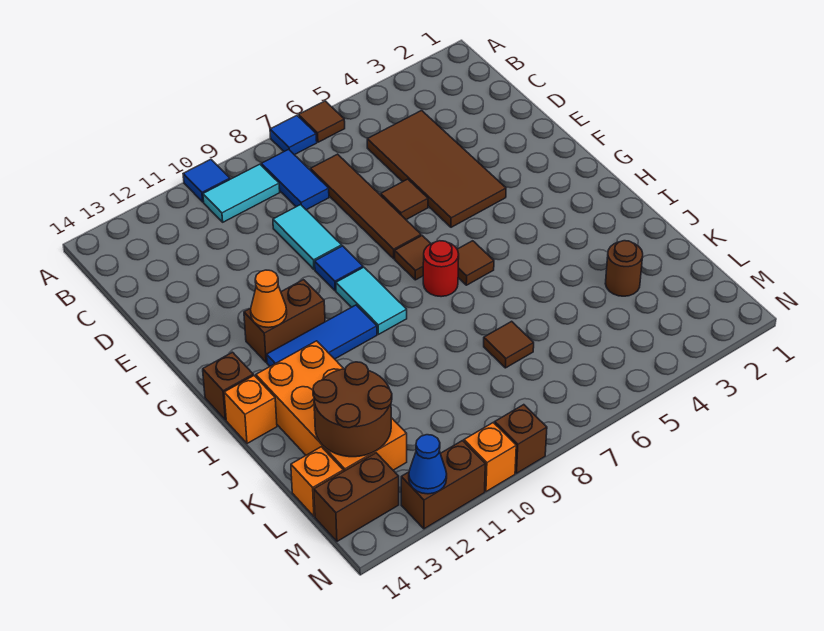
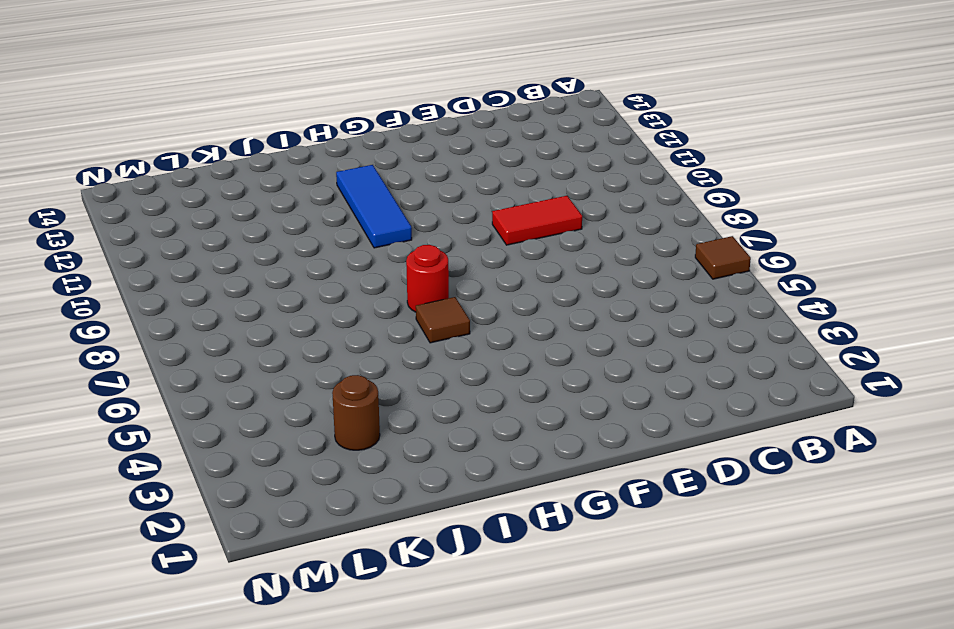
red 1x2 tile [492,196,582,245] -> cyan 1x2 tile [273,205,342,269]
none -> blue 1x1 tile [270,115,317,155]
none -> blue 1x1 tile [183,159,230,202]
none -> blue 1x2 tile [261,149,329,210]

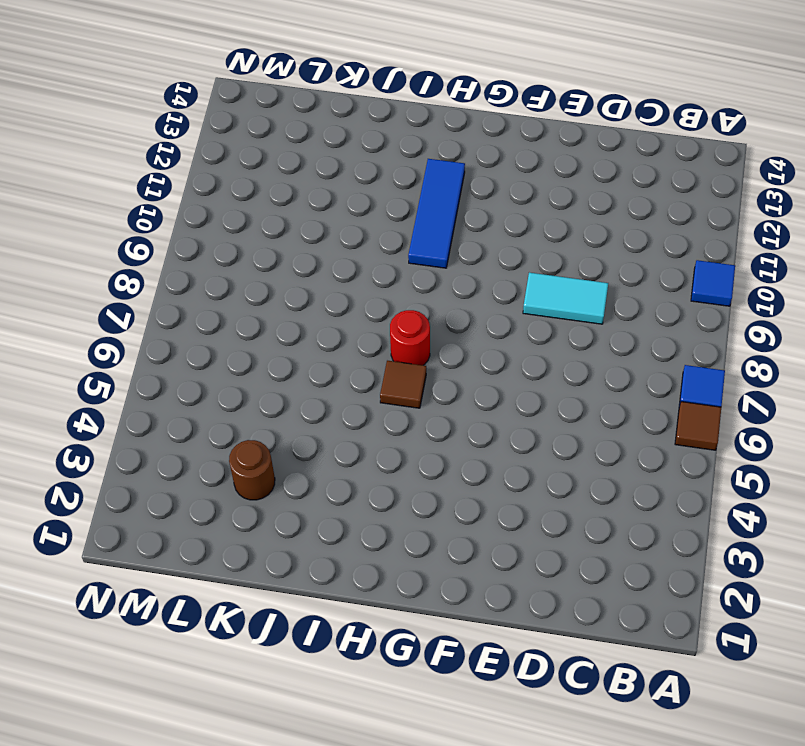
none -> blue 1x2 tile [261,149,329,210]
none -> cyan 1x2 tile [203,164,280,222]
none -> brown 2x4 tile [367,111,506,227]

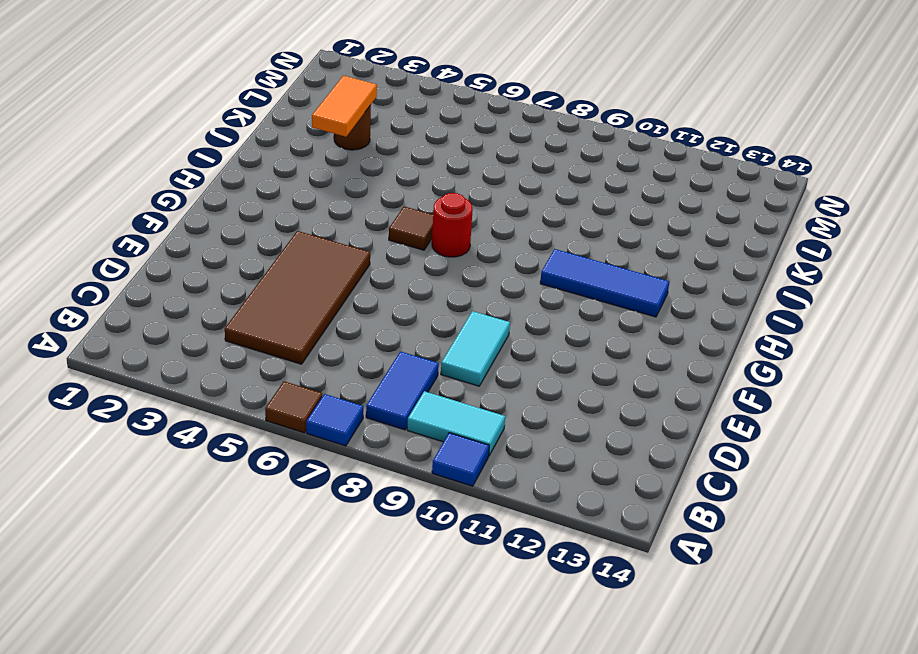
orange 1x2 tile [312,76,377,137] -> none
none -> brown 1x4 tile [310,154,421,259]
none -> brown 1x1 tile [381,179,428,220]
none -> blue 1x1 tile [315,246,363,291]

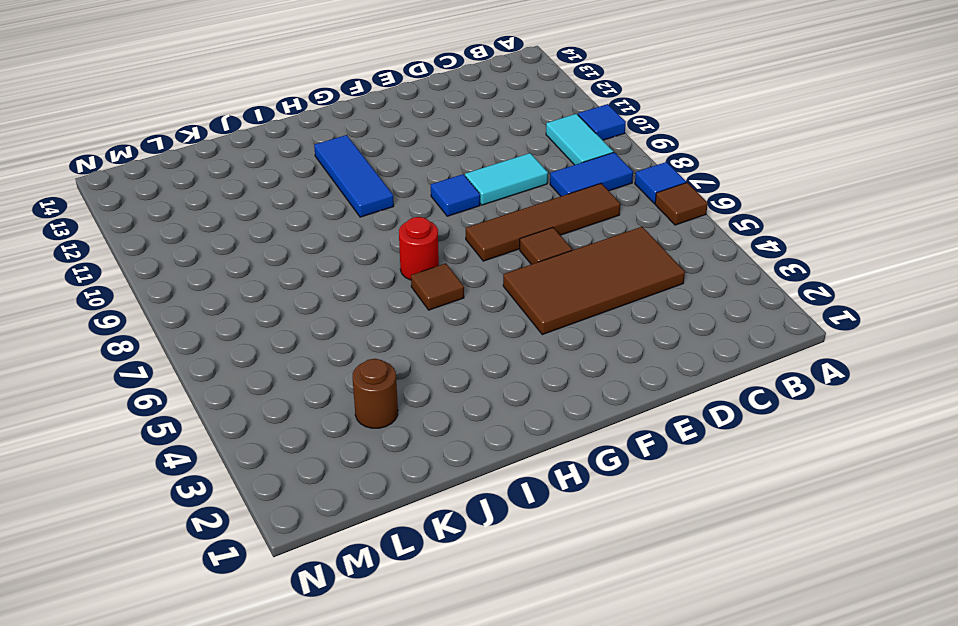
none -> brown 1x1 tile [395,236,431,280]
none -> cyan 1x2 tile [336,267,407,334]
none -> brown 1x2 brick [244,280,325,362]

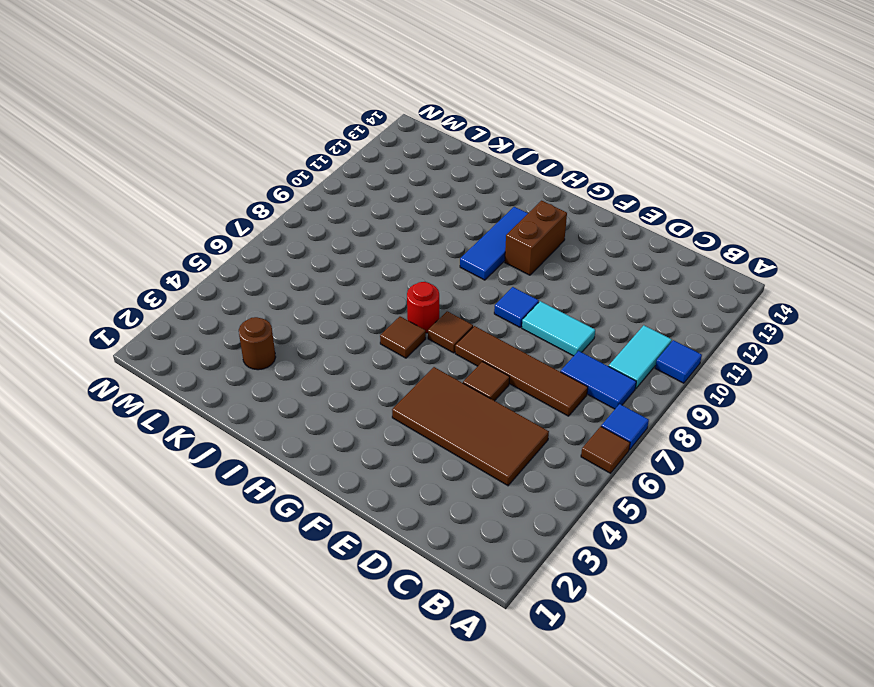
none -> cyan 1x2 tile [336,267,407,334]
none -> brown 1x1 brick [203,352,253,420]
none -> orange 2x4 brick [256,341,407,472]

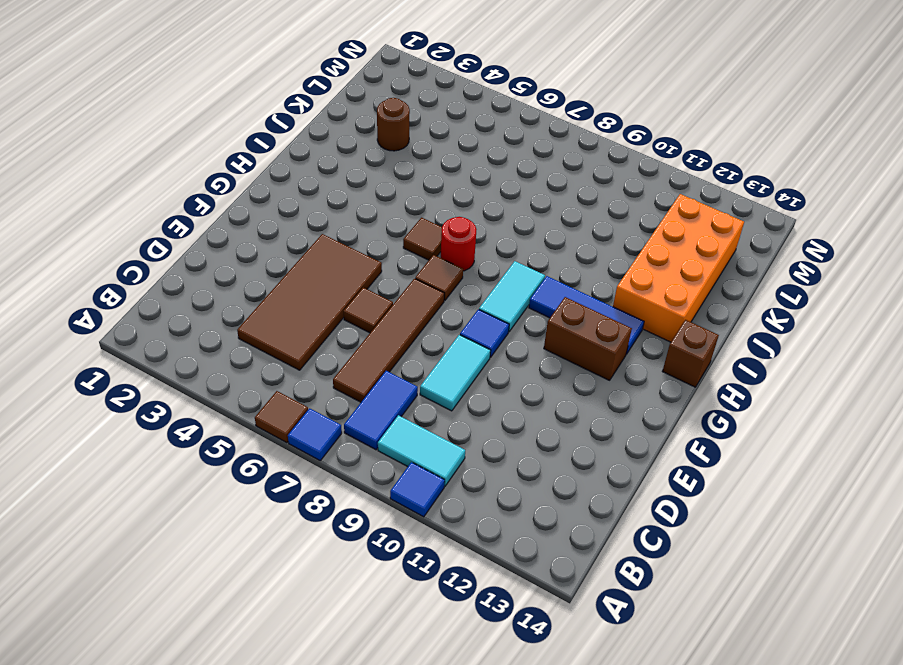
none -> orange 1x1 brick [224,375,277,443]
none -> brown 1x1 tile [484,321,534,368]
none -> orange 1x1 brick [291,447,343,516]

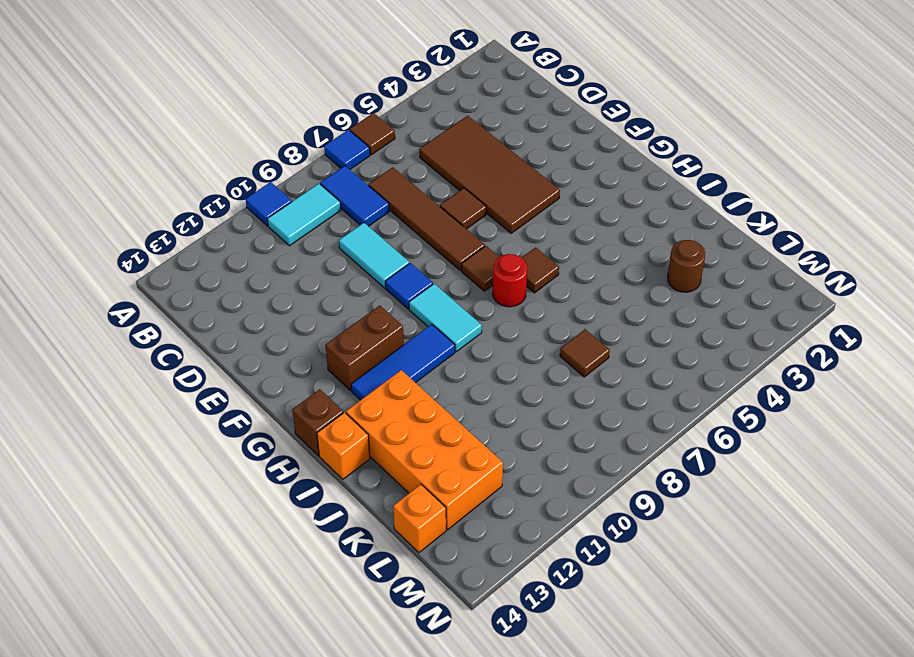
none -> brown 1x2 brick [314,453,399,541]
none -> brown 1x1 brick [495,405,547,473]
none -> orange 1x1 brick [464,423,516,492]

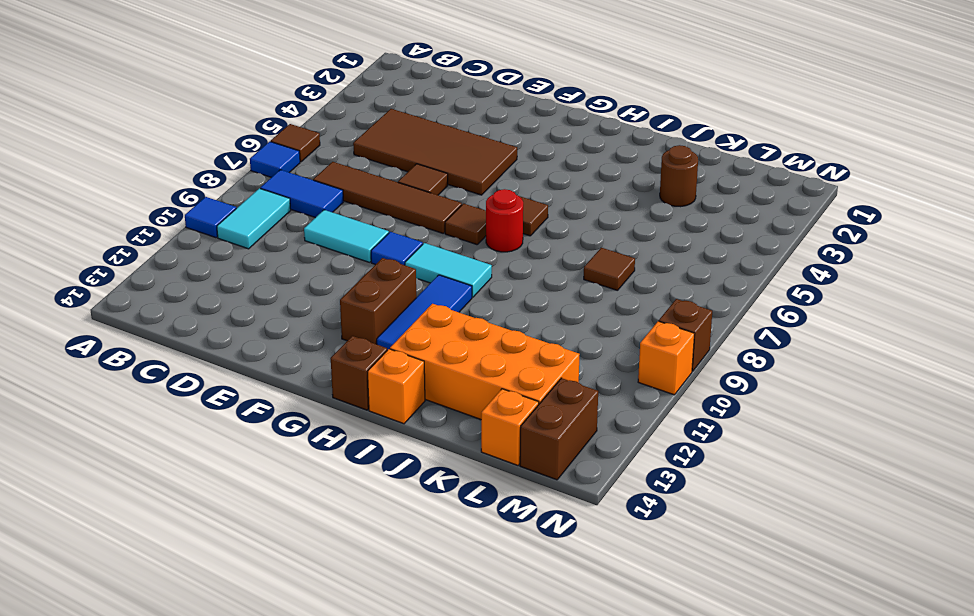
none -> brown 1x2 brick [401,441,485,529]
none -> orange 1x1 cone [251,270,287,327]
none -> brown 2x2 round brick [313,362,392,457]

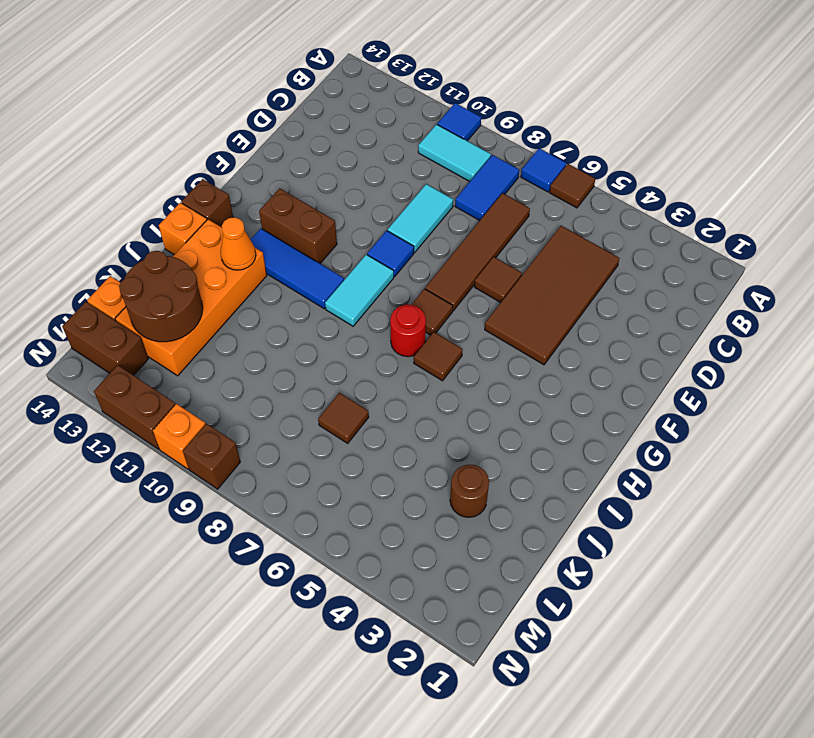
orange 1x1 cone [221,217,256,270] -> orange 1x1 cone moved to [251,270,287,327]
none -> blue 1x1 cone [409,435,447,494]

